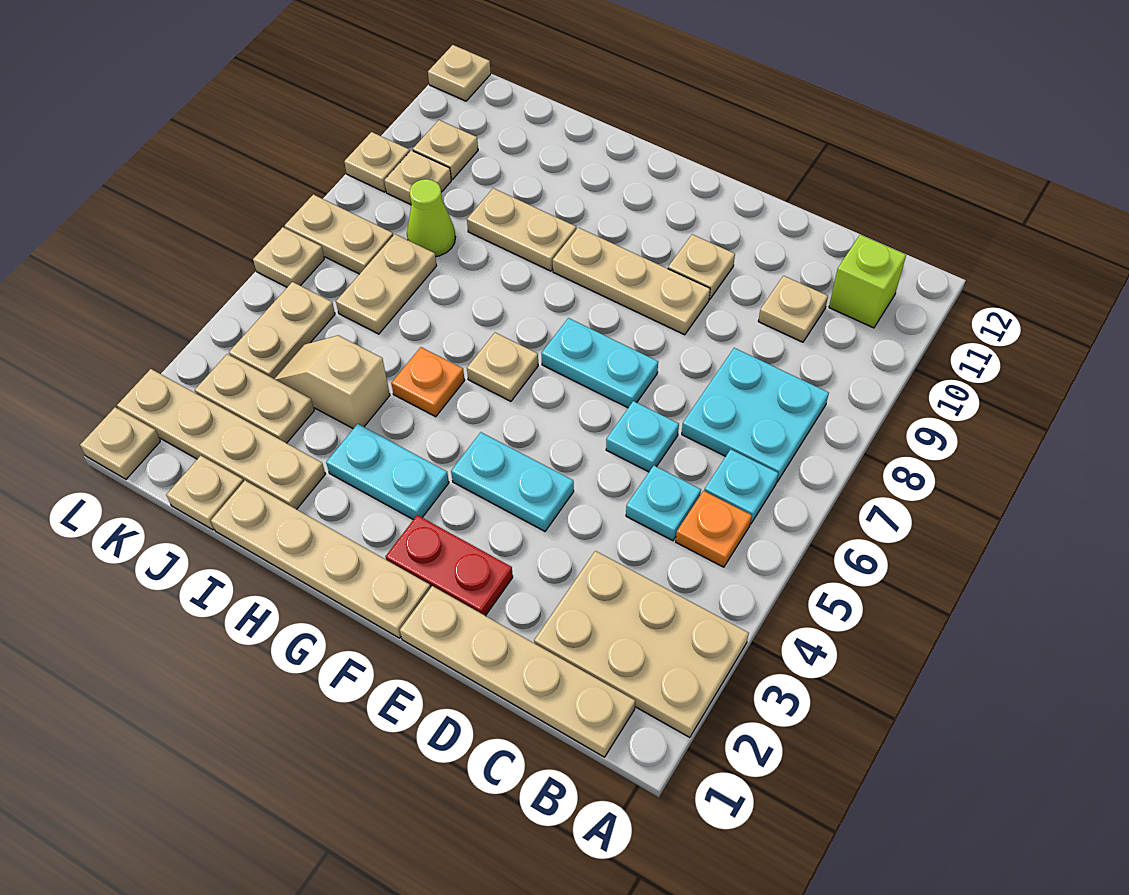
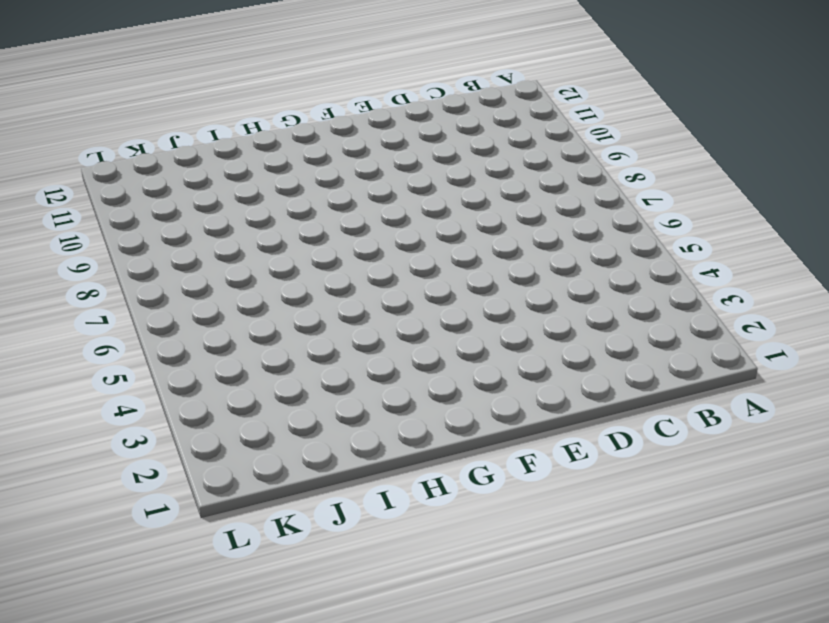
none -> tan 2x3 plate [534,551,749,738]
none -> tan 1x4 plate [400,586,635,757]
none -> orange 1x1 plate [676,491,752,567]
none -> cyan 1x1 plate [704,449,778,524]

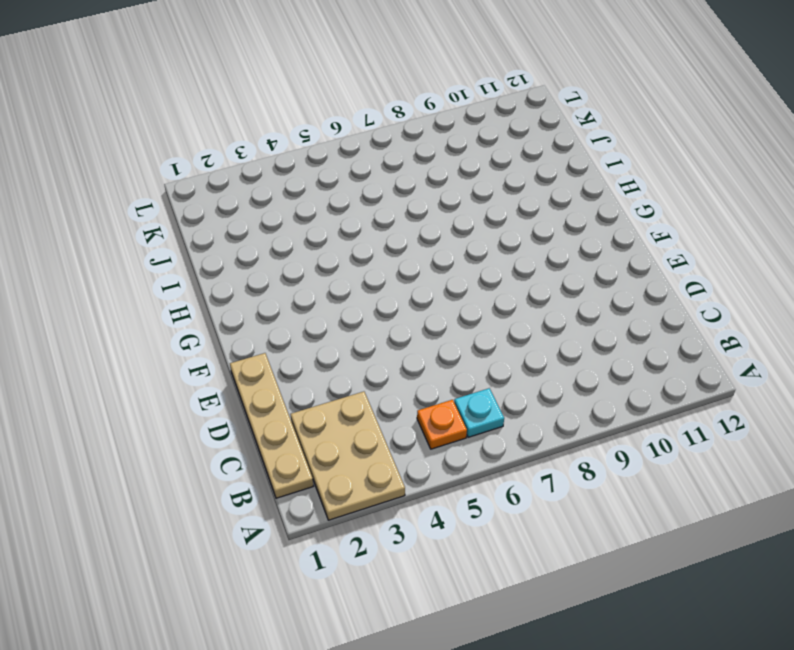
none -> cyan 2x2 plate [682,348,829,482]
none -> lime 1x1 brick [829,235,906,328]
none -> cyan 1x1 plate [626,466,701,541]
none -> tan 1x1 plate [758,276,828,342]

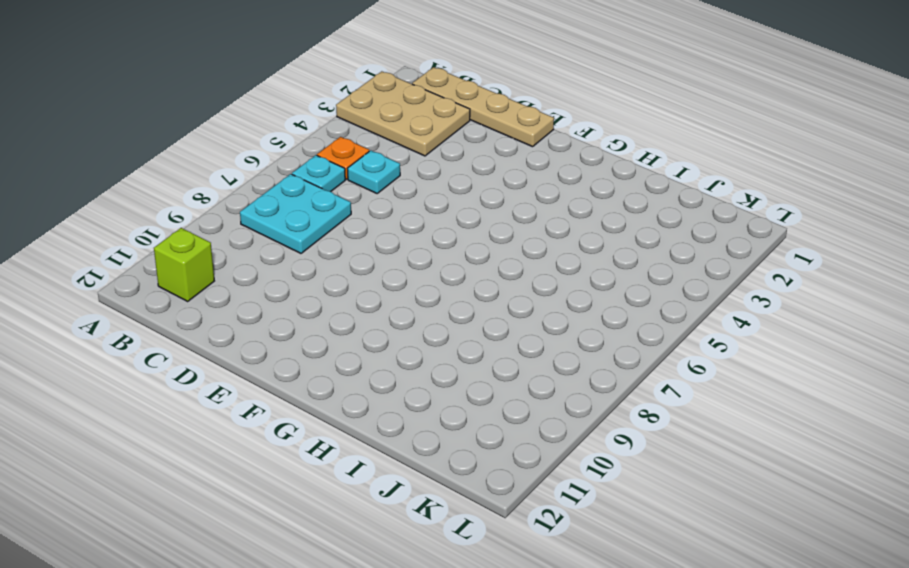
none -> tan 1x1 plate [758,276,828,342]
none -> cyan 1x1 plate [606,401,679,472]
none -> red 1x2 plate [386,515,513,616]
none -> cyan 1x2 plate [451,432,574,531]

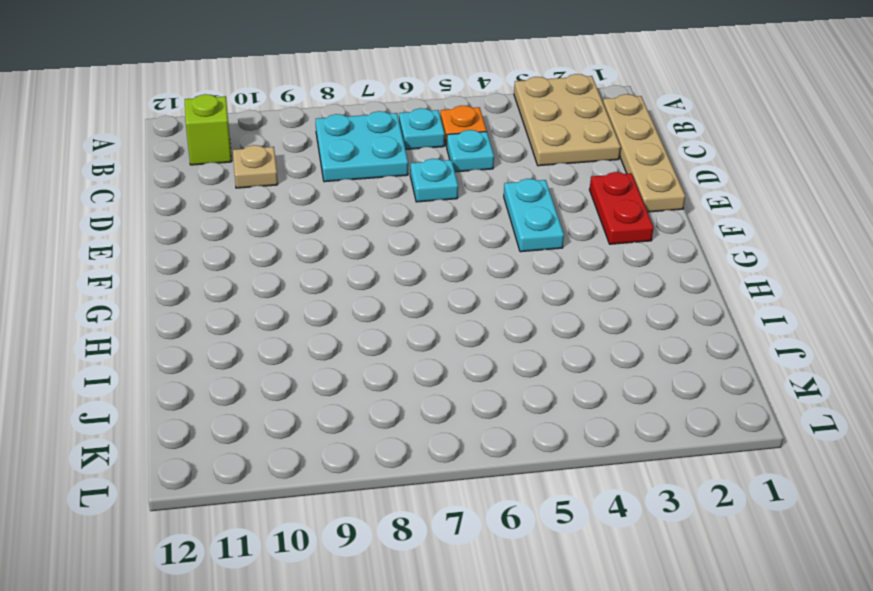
none -> cyan 1x2 plate [541,318,658,408]
none -> tan 1x3 plate [553,228,710,335]
none -> tan 1x1 plate [668,234,735,299]
none -> tan 1x4 plate [211,481,430,638]

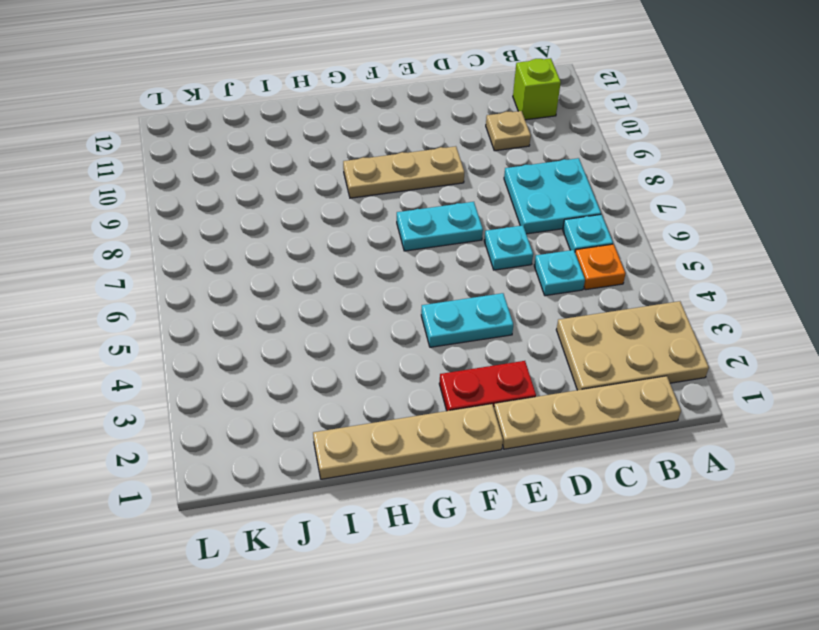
none -> tan 1x1 plate [668,234,735,299]
none -> cyan 1x2 plate [326,424,449,520]
none -> tan 1x1 plate [467,333,538,401]
none -> orange 1x1 plate [391,347,465,417]

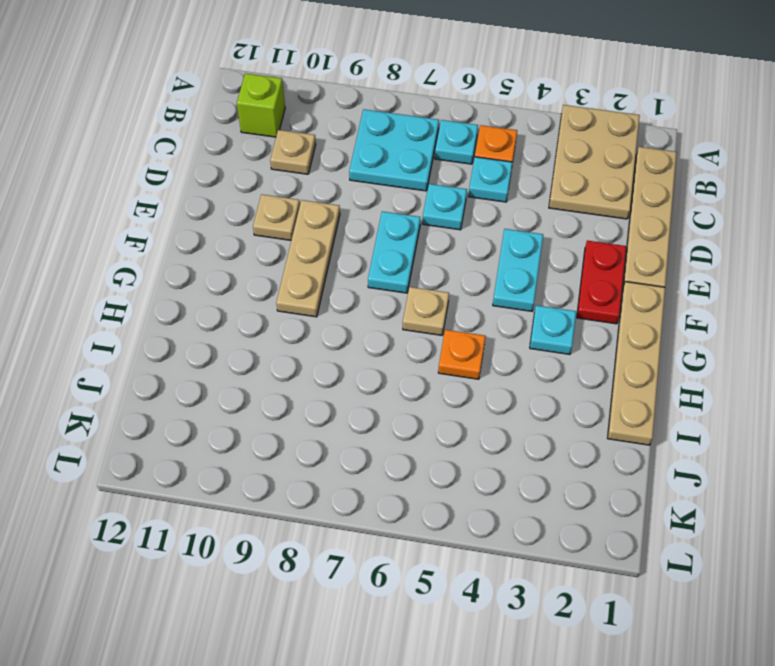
cyan 1x1 plate [530,305,576,354] -> cyan 1x2 plate [326,424,449,520]
none -> tan 1x2 plate [467,188,576,271]
none -> tan 1x4 plate [117,369,325,509]
none -> tan 1x2 slope [274,335,390,429]
none -> tan 1x1 plate [166,456,244,530]

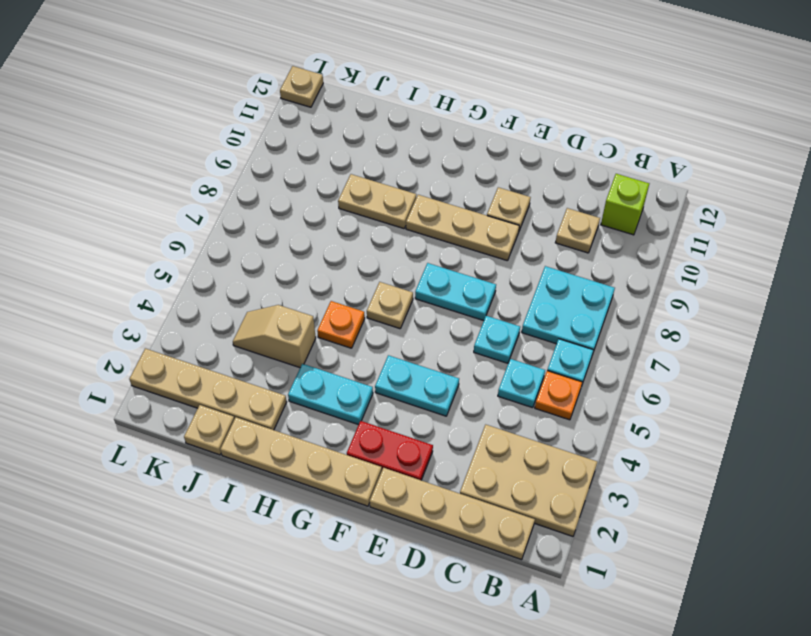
none -> tan 1x2 plate [195,354,314,443]
none -> tan 1x2 plate [336,234,437,334]
none -> lime 1x1 cone [407,179,456,257]
none -> tan 1x2 plate [229,282,335,379]

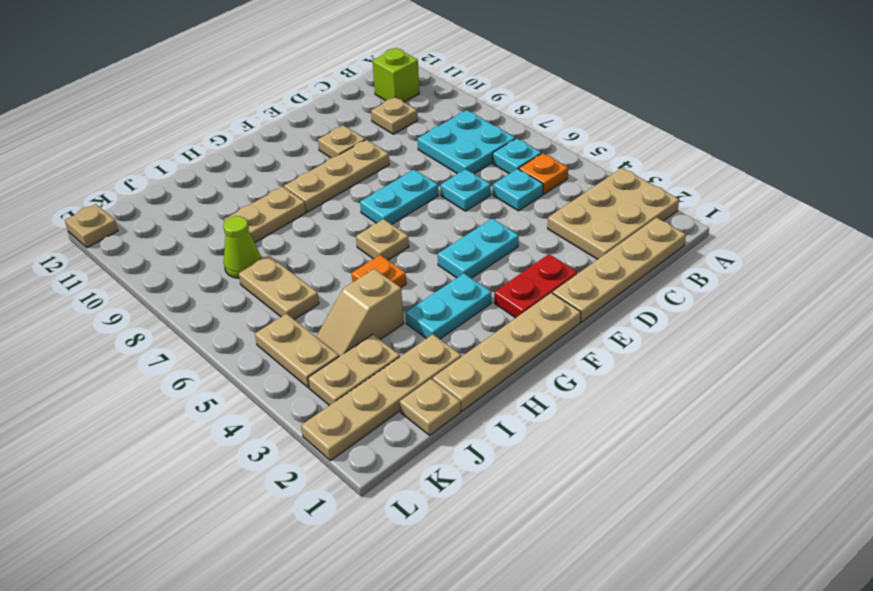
none -> tan 1x2 plate [285,194,393,274]
none -> tan 1x1 plate [384,150,451,205]
none -> tan 1x1 plate [413,120,478,179]
none -> tan 1x1 plate [80,407,160,479]

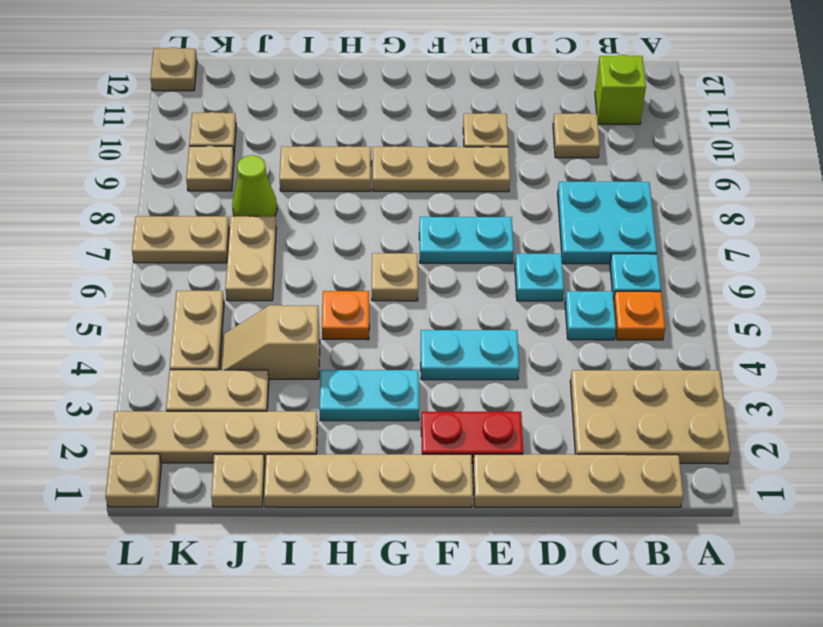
none -> tan 1x1 plate [253,227,324,287]
none -> tan 1x1 plate [344,132,410,192]

